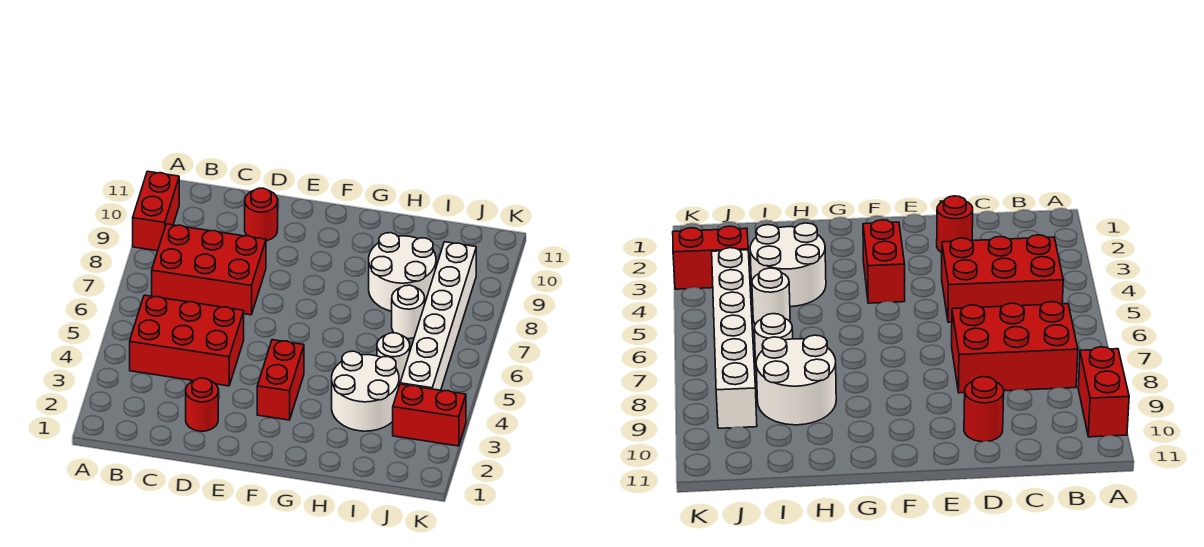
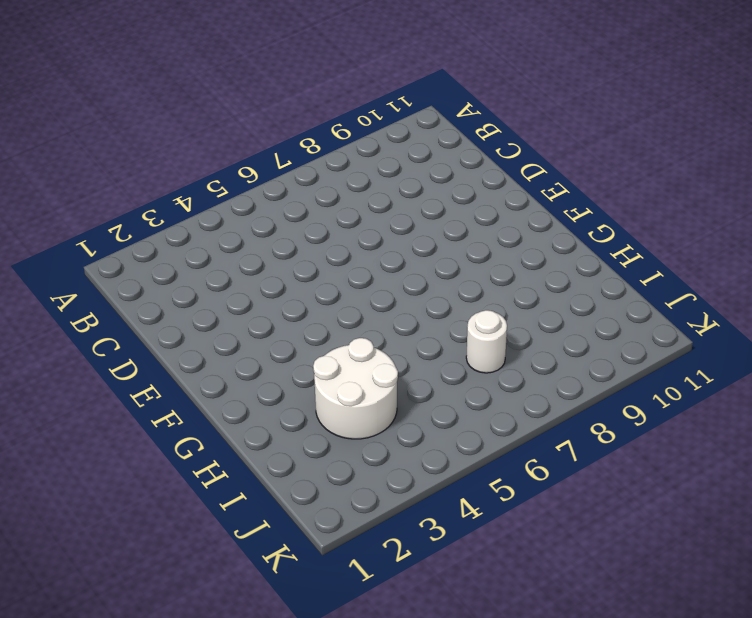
none -> red 1x2 brick [133,171,179,251]
none -> red 2x3 brick [130,295,244,386]
none -> red 2x3 brick [152,224,266,315]

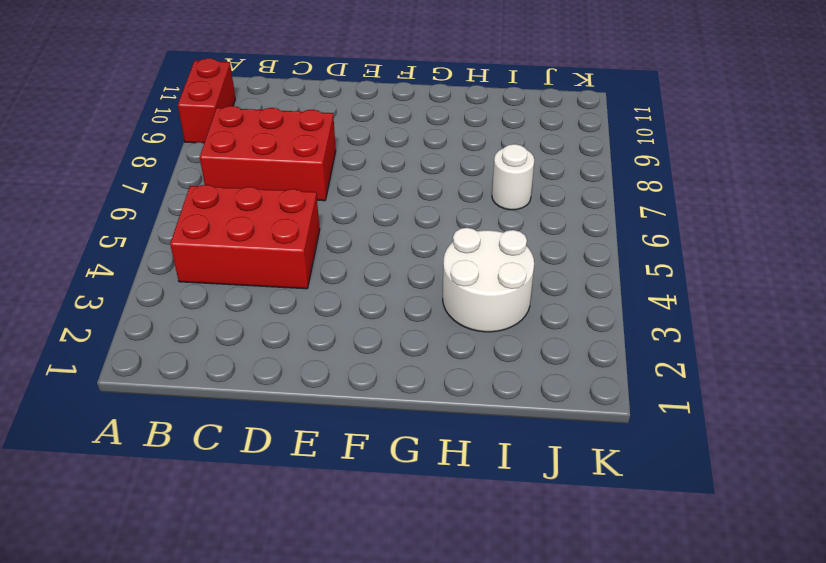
none -> red 1x1 round brick [186,378,218,431]
none -> red 1x1 round brick [245,188,278,241]
none -> red 1x2 brick [257,340,304,420]

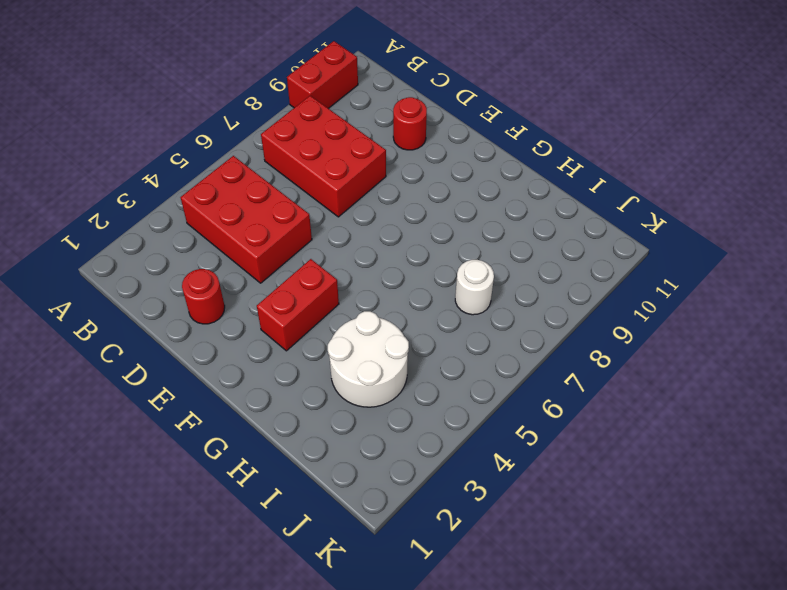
none -> white 2x2 round brick [369,233,436,311]
none -> white 1x1 round brick [377,333,410,385]
none -> red 1x2 brick [393,384,466,446]

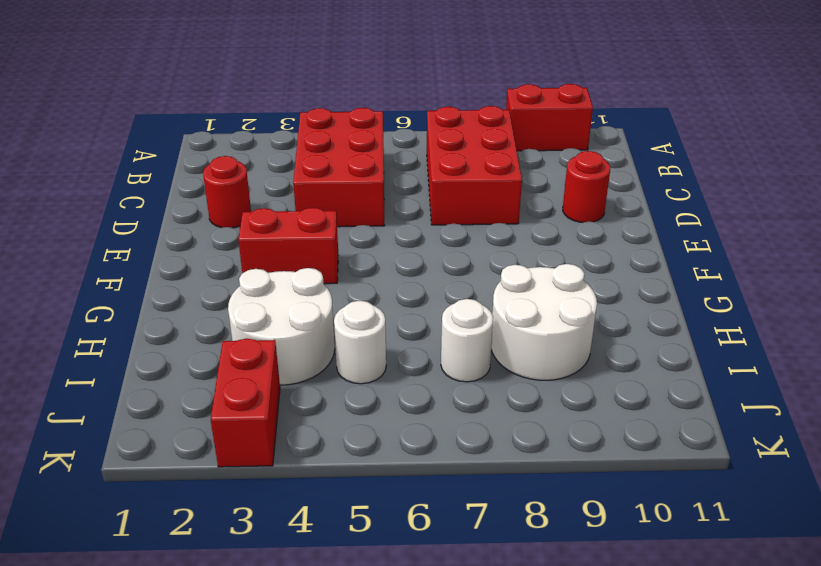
none -> white 1x6 brick [400,242,476,390]

